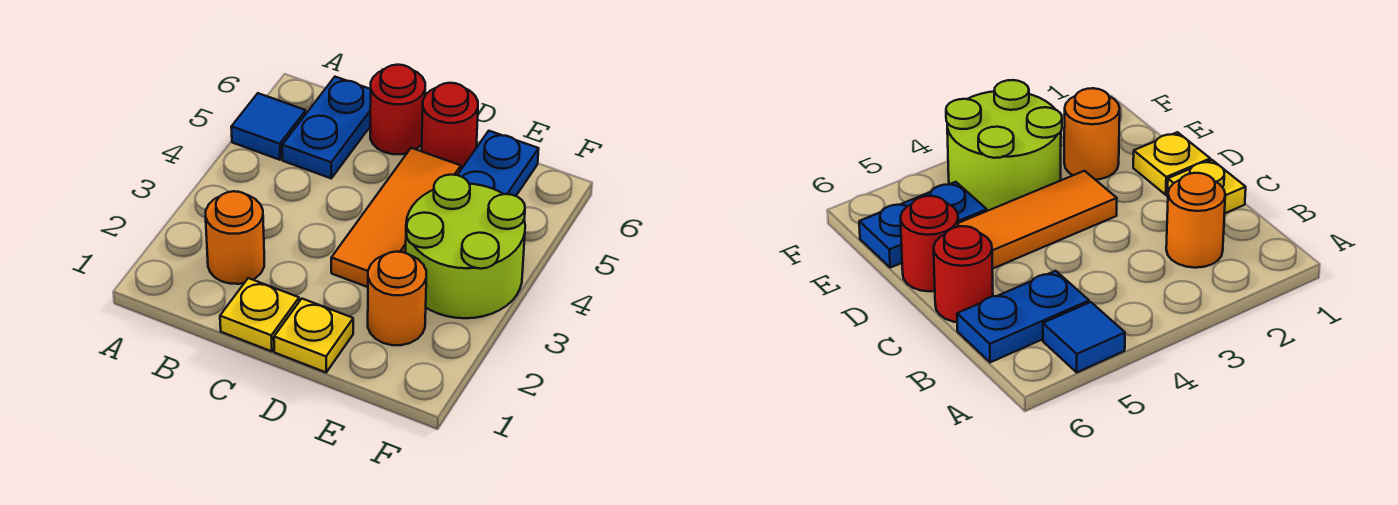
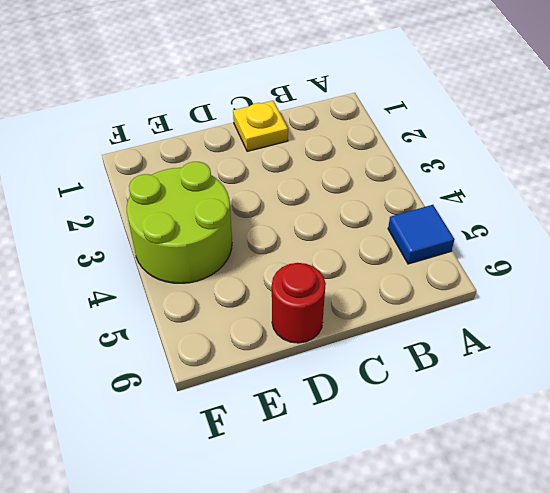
none -> orange 1x1 round brick [206,191,264,284]
none -> blue 1x2 plate [282,77,371,178]

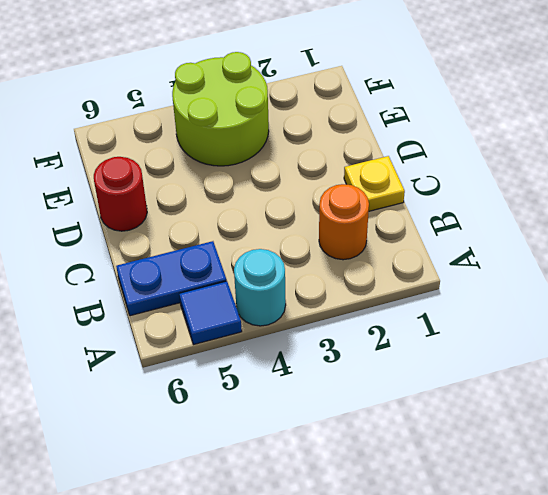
cyan 1x1 round brick [234,249,286,326] -> none
none -> red 1x1 round brick [370,65,425,154]
none -> yellow 1x1 plate [274,299,353,372]

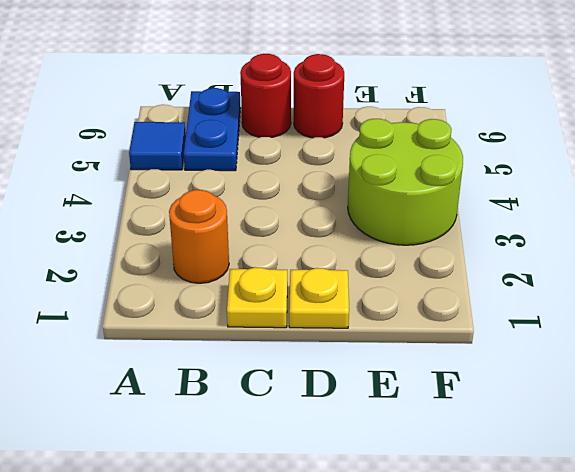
none -> orange 1x3 tile [331,148,461,287]
none -> orange 1x1 round brick [368,252,426,345]

